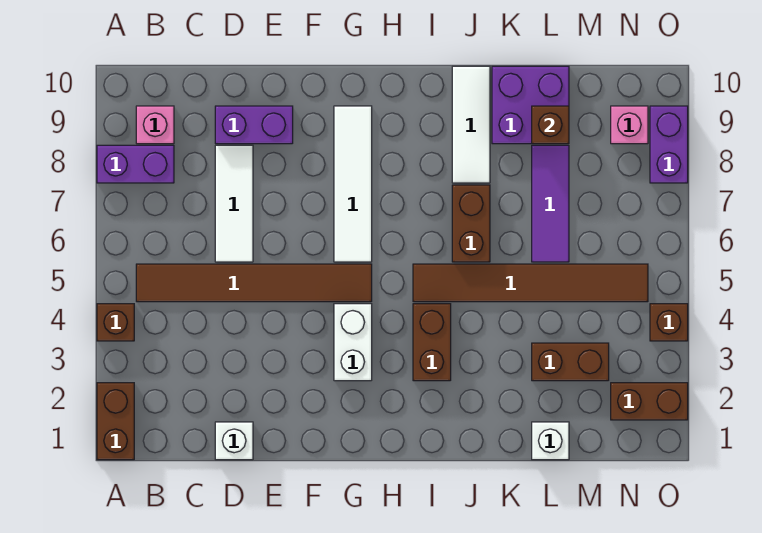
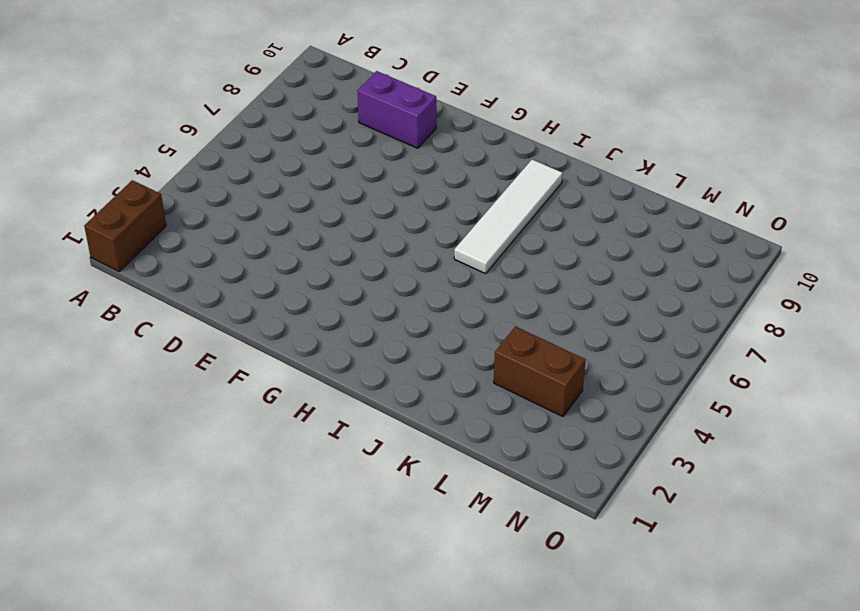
white 1x4 tile [454,160,563,274] -> white 1x4 tile moved to [334,106,372,262]
none -> brown 1x1 brick [97,304,134,341]
none -> purple 1x2 brick [97,145,174,183]
none -> brown 1x6 tile [136,264,372,302]

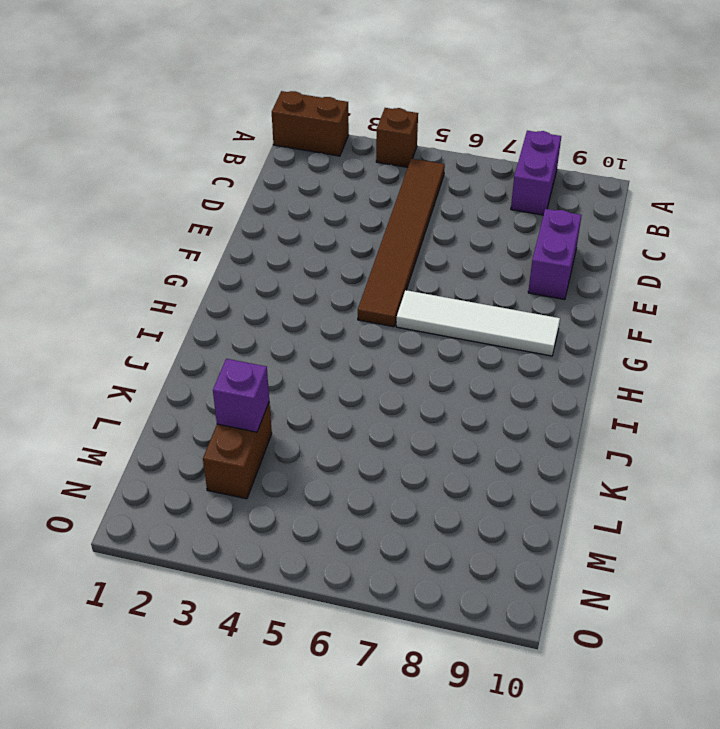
purple 1x1 brick [213,359,269,432] -> none
none -> pink 1x1 brick [136,106,174,144]
none -> white 1x1 brick [215,422,253,460]
none -> white 1x3 tile [215,145,253,262]

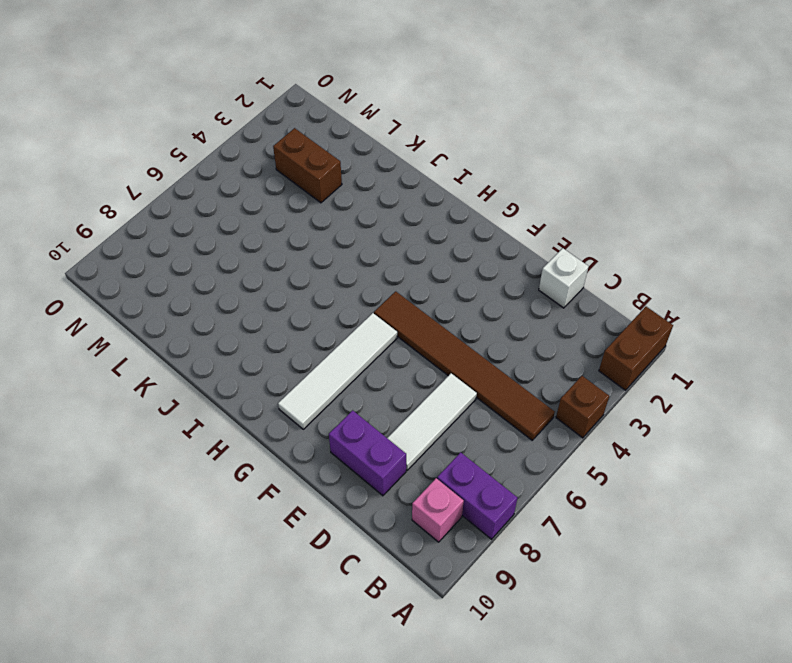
none -> white 1x2 brick [334,304,372,381]
none -> brown 1x2 brick [413,304,451,381]
none -> brown 1x6 tile [413,264,648,302]

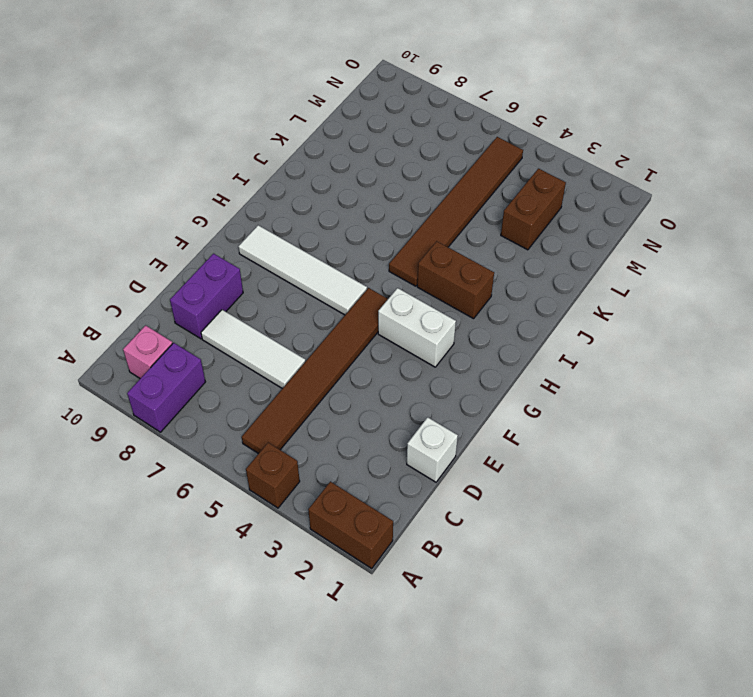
none -> brown 1x2 brick [452,185,490,262]
none -> white 1x3 tile [452,66,490,183]
none -> purple 2x2 brick [492,66,569,144]

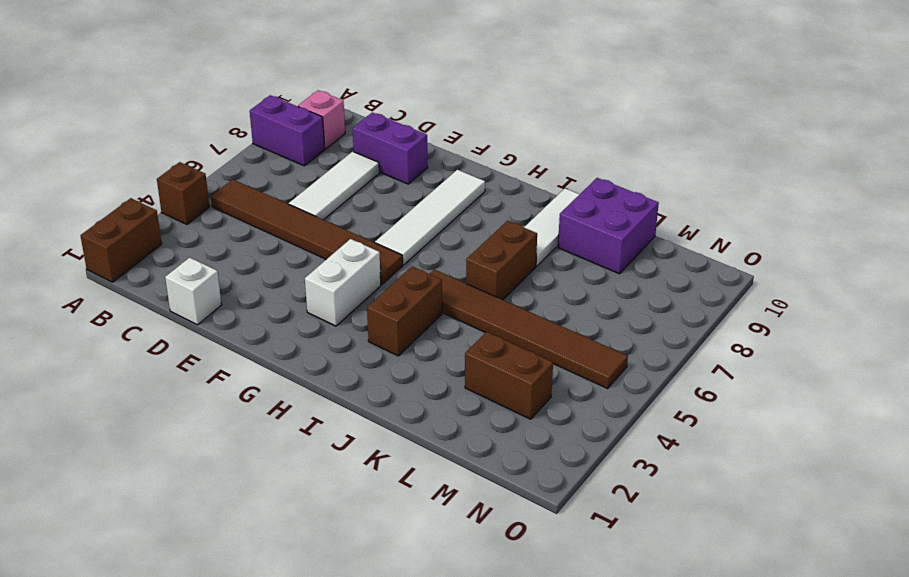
none -> white 1x1 brick [532,422,569,460]
none -> purple 1x3 tile [532,145,569,262]
none -> brown 1x2 brick [611,383,688,420]

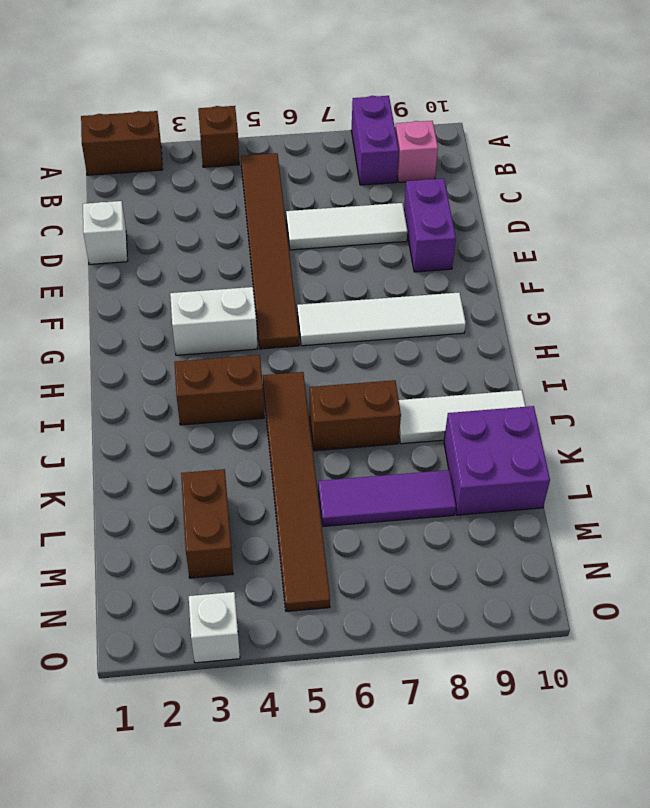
white 1x1 brick [189,592,240,663] -> white 1x1 brick moved to [532,422,569,460]
none -> brown 1x2 brick [611,383,688,420]
none -> pink 1x1 brick [611,106,648,144]
none -> brown 1x1 brick [650,304,688,341]

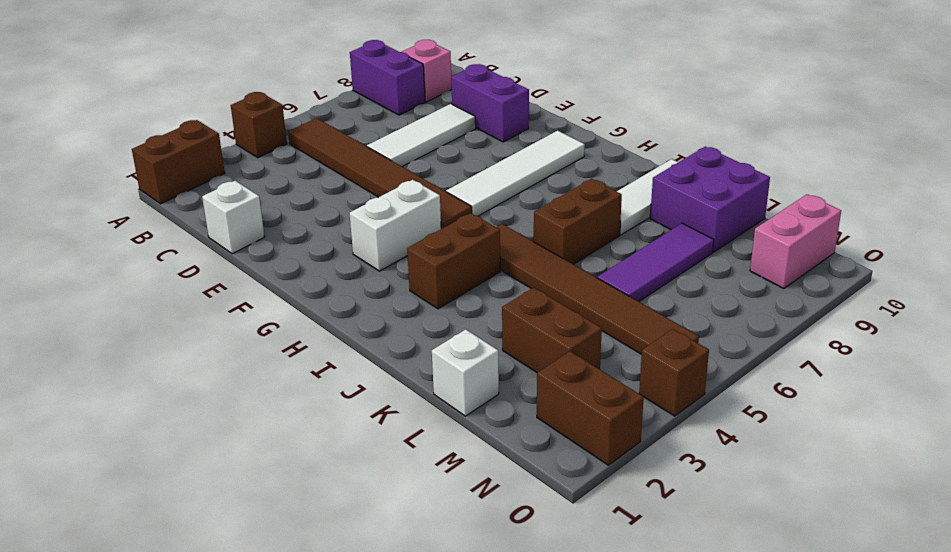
pink 1x2 brick [750,194,841,289] -> pink 1x1 brick [611,106,648,144]
none -> purple 1x2 brick [650,106,688,183]
none -> brown 1x1 brick [532,106,569,144]

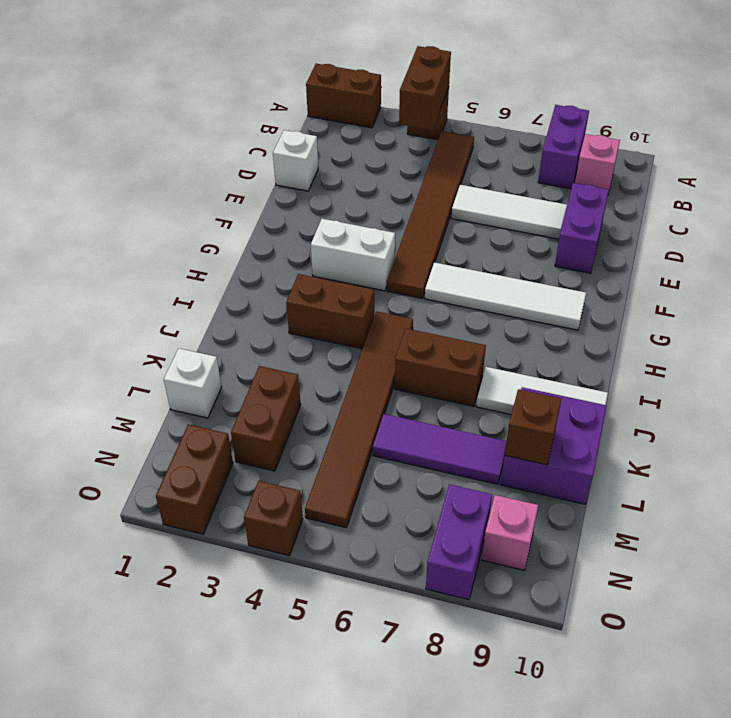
brown 1x2 brick [399,46,451,130] -> none
purple 1x2 brick [426,484,492,600] -> purple 1x2 brick turned to [650,106,688,183]

